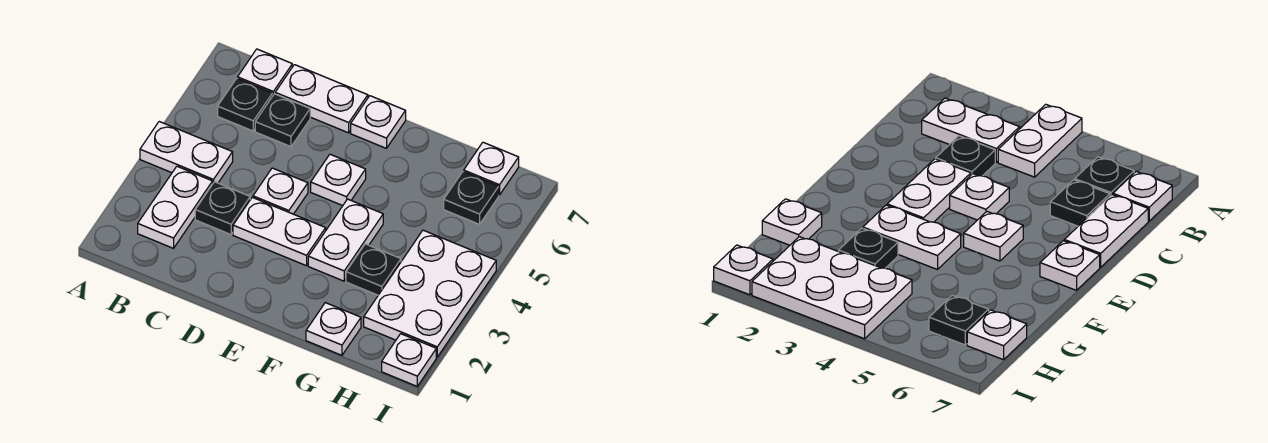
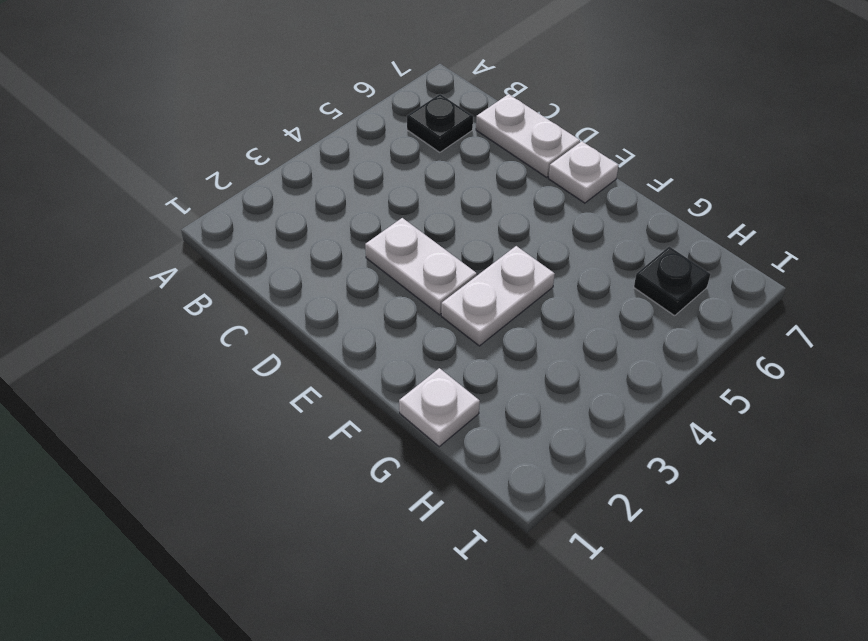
none -> white 1x2 plate [140,122,233,183]
none -> white 1x2 plate [138,166,213,248]
none -> white 1x1 plate [238,49,292,96]

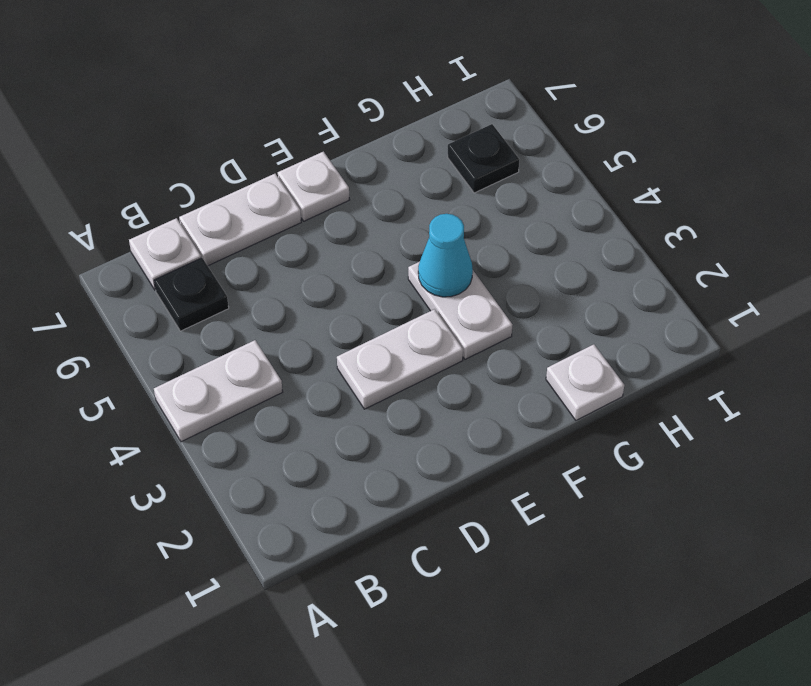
cyan 1x1 cone [418,214,473,297] -> none
none -> white 1x2 plate [138,166,213,248]
none -> black 1x1 plate [195,182,250,234]
none -> black 1x1 plate [255,94,310,147]

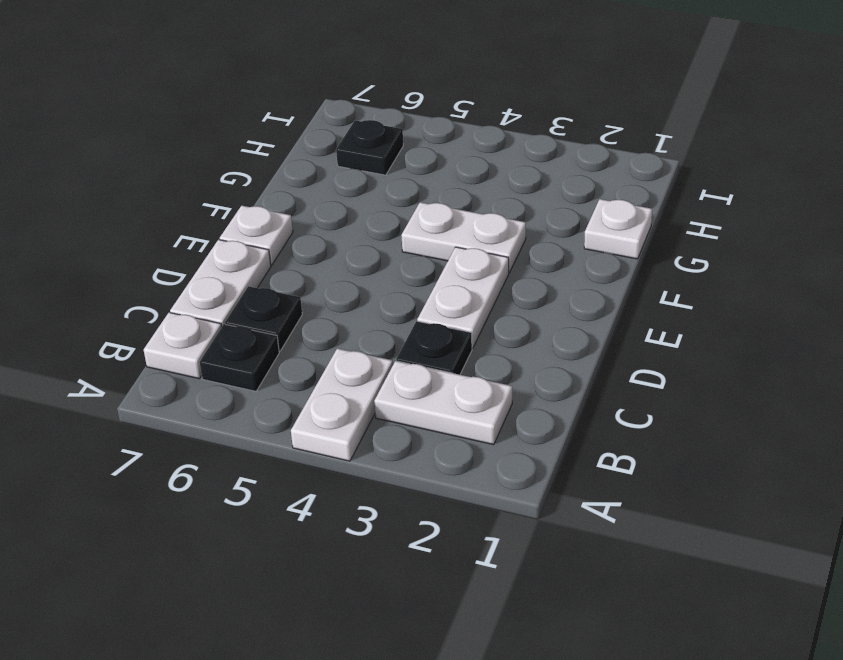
none -> white 1x1 plate [253,168,308,214]
none -> white 1x1 plate [311,154,366,206]
none -> black 1x1 plate [346,244,401,295]

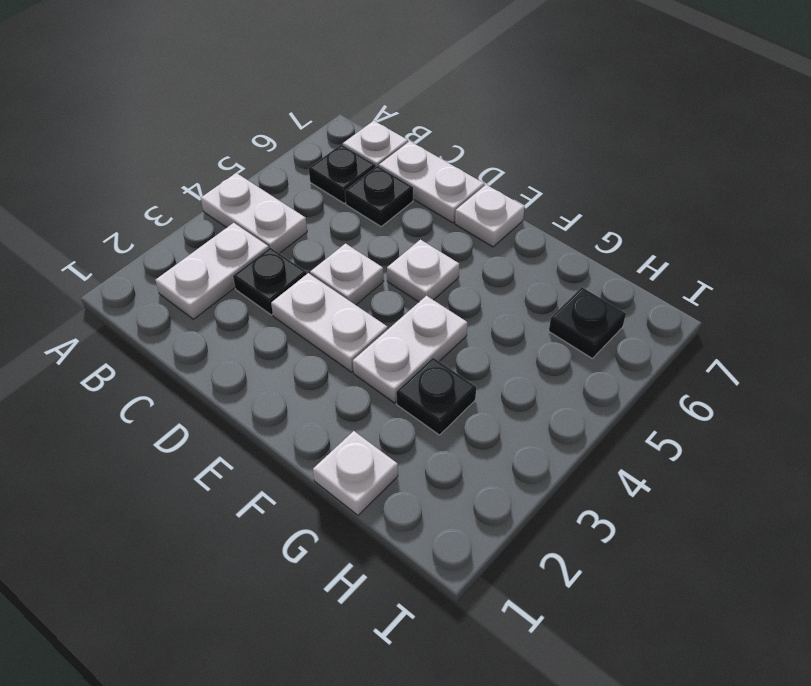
none -> white 2x3 plate [364,230,496,357]
none -> white 1x1 plate [464,142,519,195]
none -> white 1x1 plate [382,334,436,386]

